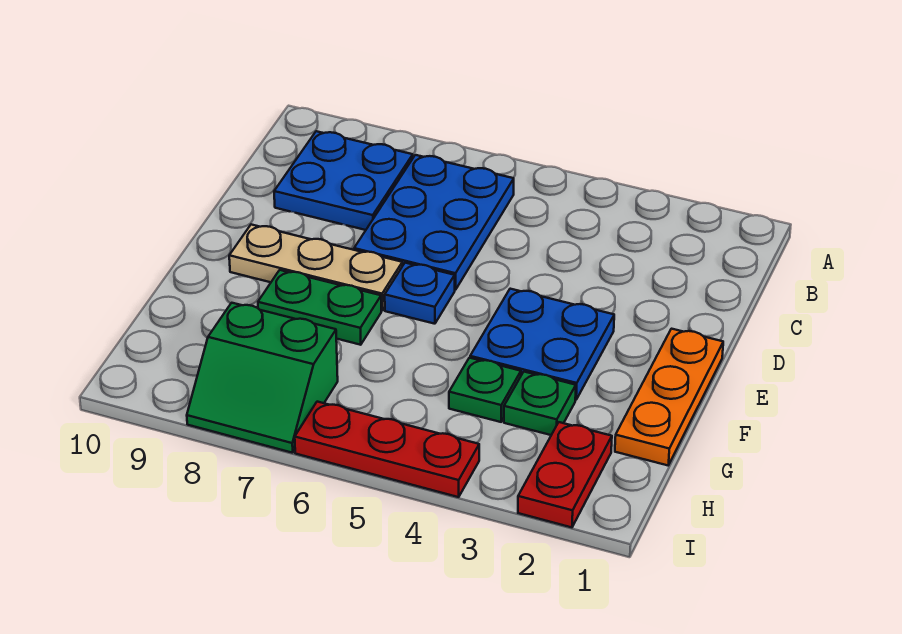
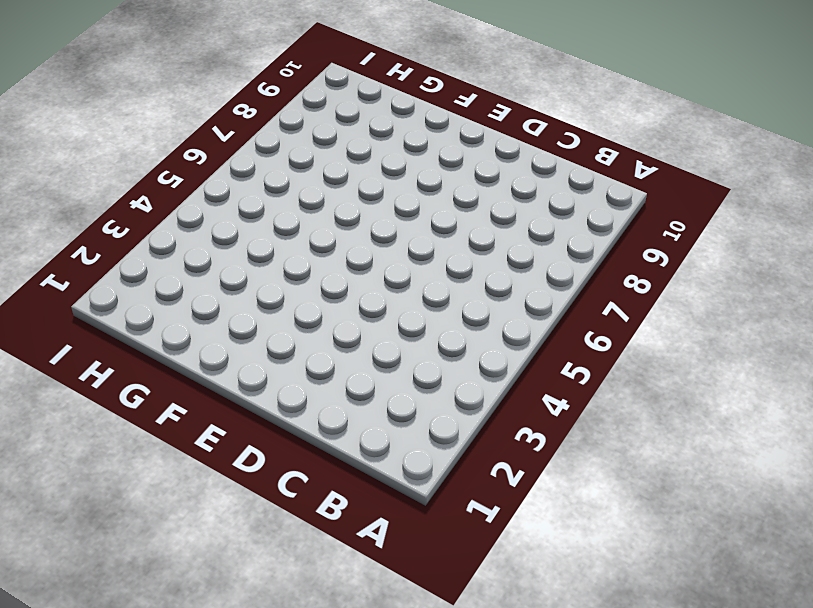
none -> blue 2x3 plate [354,155,514,290]
none -> blue 2x2 plate [274,131,413,230]
none -> orange 1x3 plate [615,329,723,465]

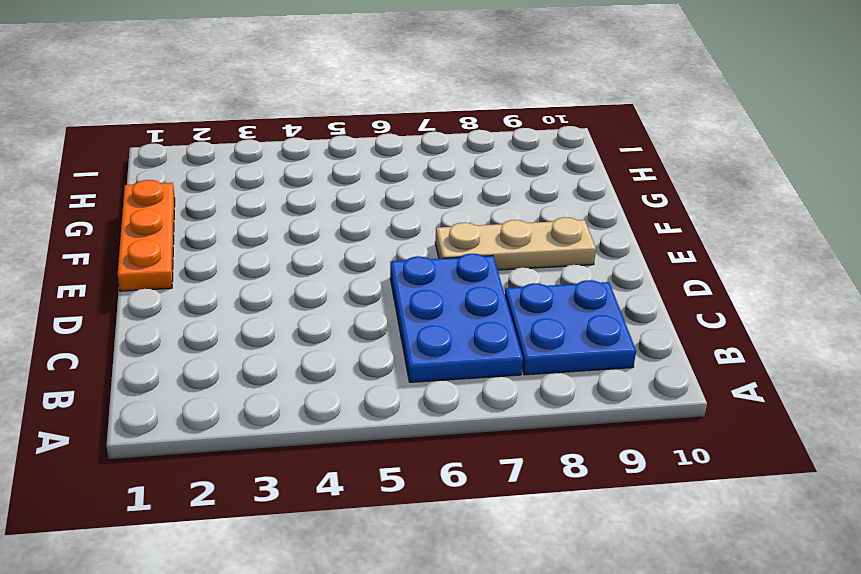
none -> blue 2x2 plate [470,289,614,400]
none -> blue 1x1 plate [385,263,455,324]
none -> green 1x2 plate [258,270,381,345]

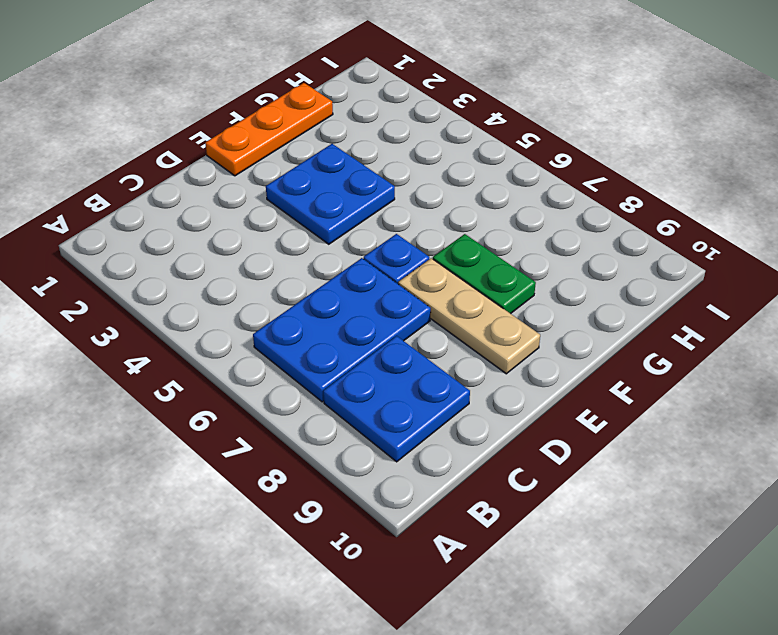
none -> green 1x1 plate [504,372,576,435]
none -> green 1x1 plate [449,358,521,422]
none -> red 1x2 plate [518,422,612,527]

